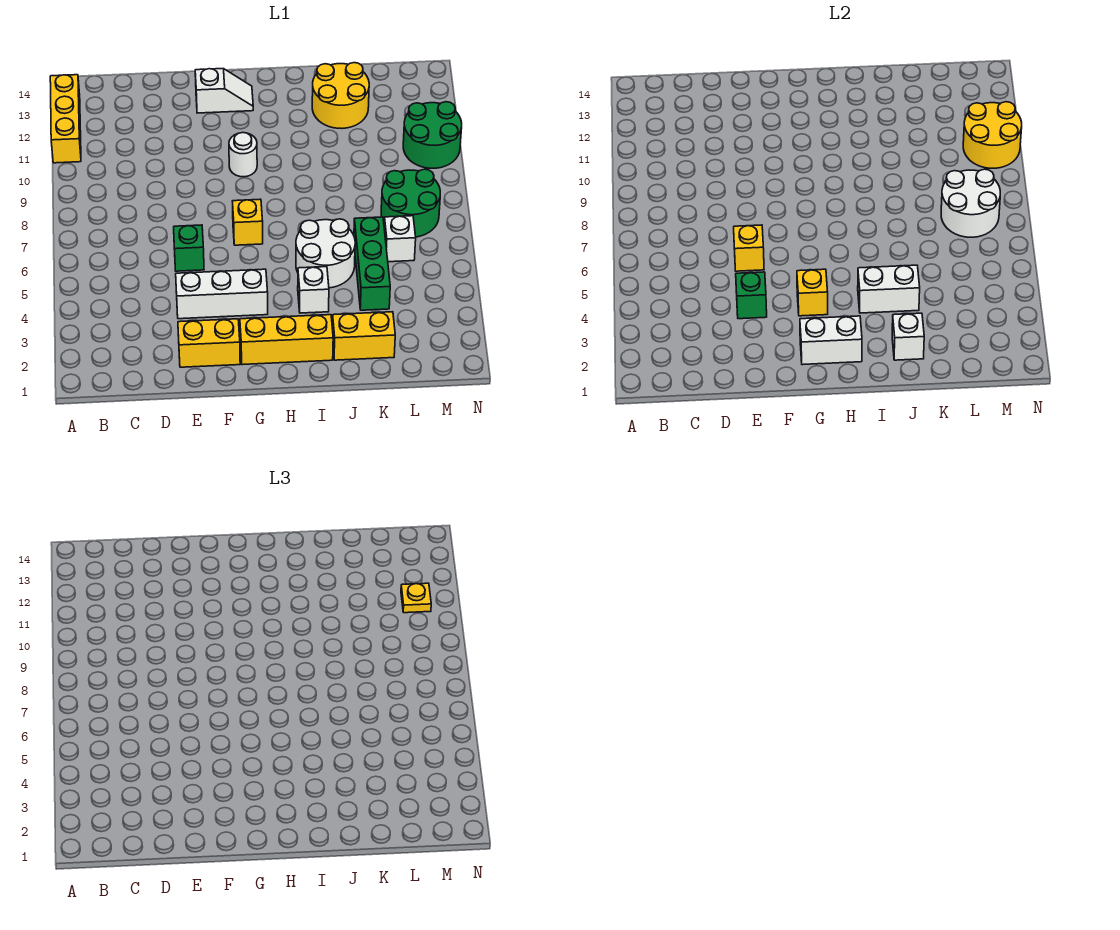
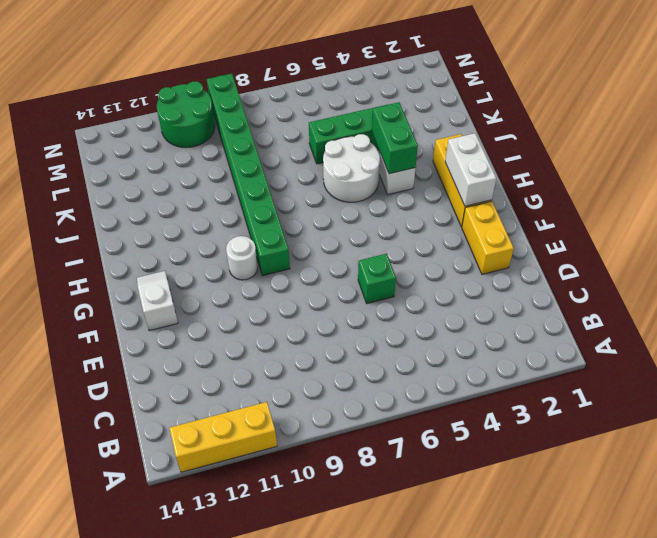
green 1x8 brick [207,74,290,276] -> none
green 1x2 brick [372,102,418,174] -> white 1x2 brick [858,265,920,313]
none -> white 1x3 brick [176,269,268,319]
none -> yellow 1x1 brick [232,199,263,245]
none -> yellow 1x2 brick [332,312,395,360]

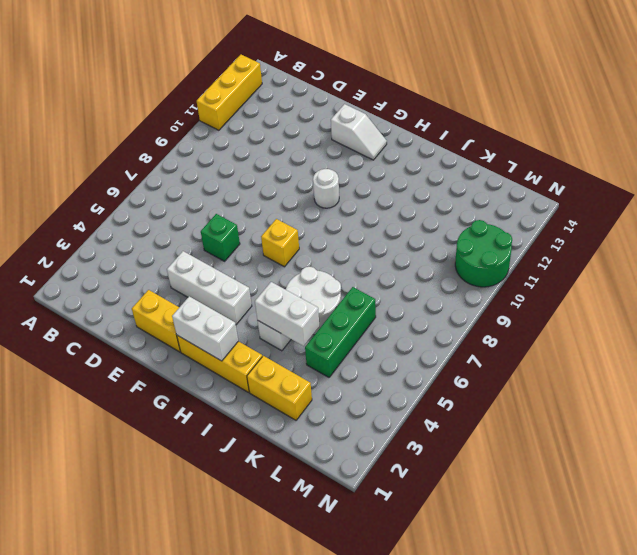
none -> yellow 2x2 round brick [312,63,369,128]
none -> white 1x1 brick [384,216,416,262]
none -> green 2x2 round brick [381,169,440,237]

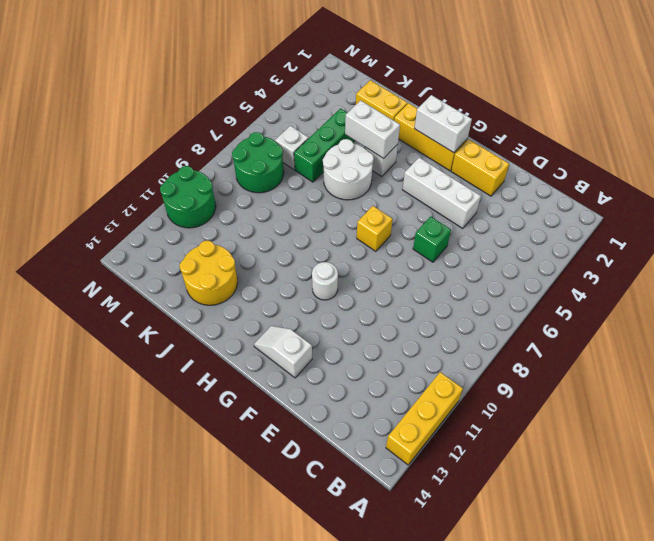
none -> green 1x1 brick [736,272,767,319]
none -> yellow 1x1 brick [734,225,764,271]
none -> yellow 1x1 brick [797,269,828,316]

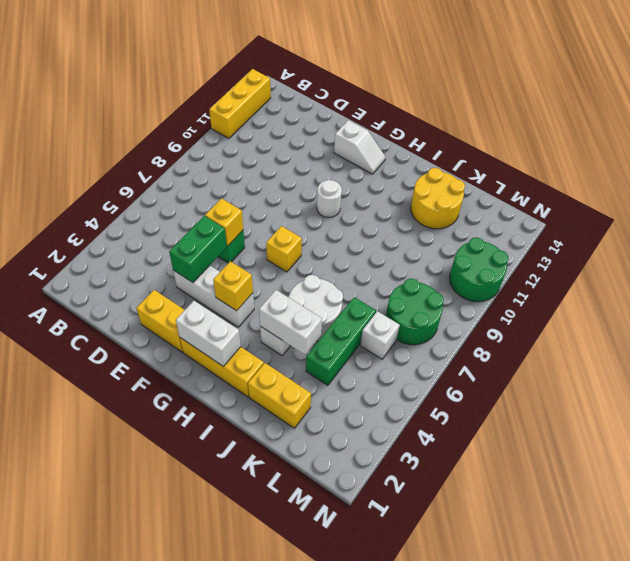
green 1x2 brick [169,216,227,282] -> green 1x1 brick [736,272,767,319]
none -> white 1x1 brick [892,313,924,360]
none -> white 2x2 round brick [941,169,1000,237]
none -> yellow 2x2 round brick [963,102,1022,168]

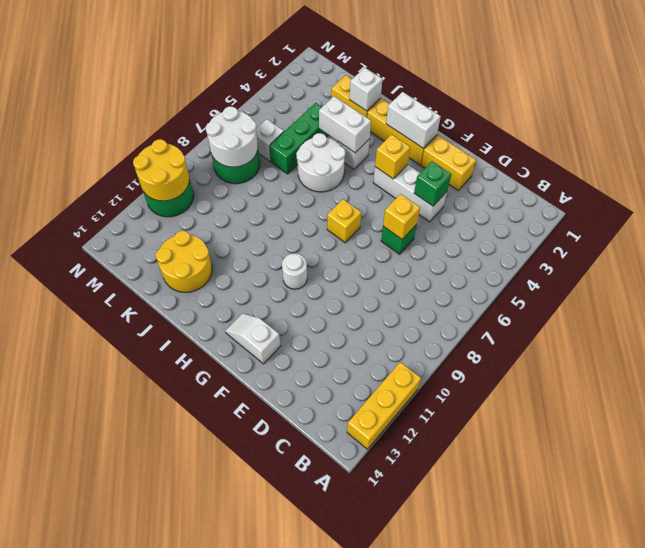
none -> yellow 1x1 plate [401,583,431,613]

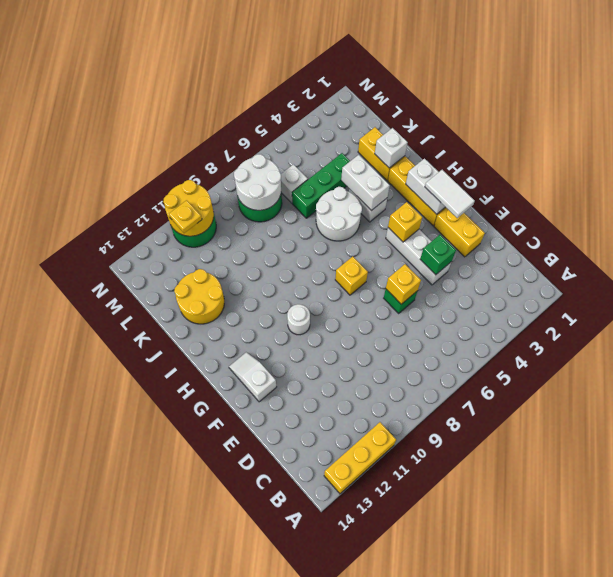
white 1x2 tile [425,170,475,218] -> none

